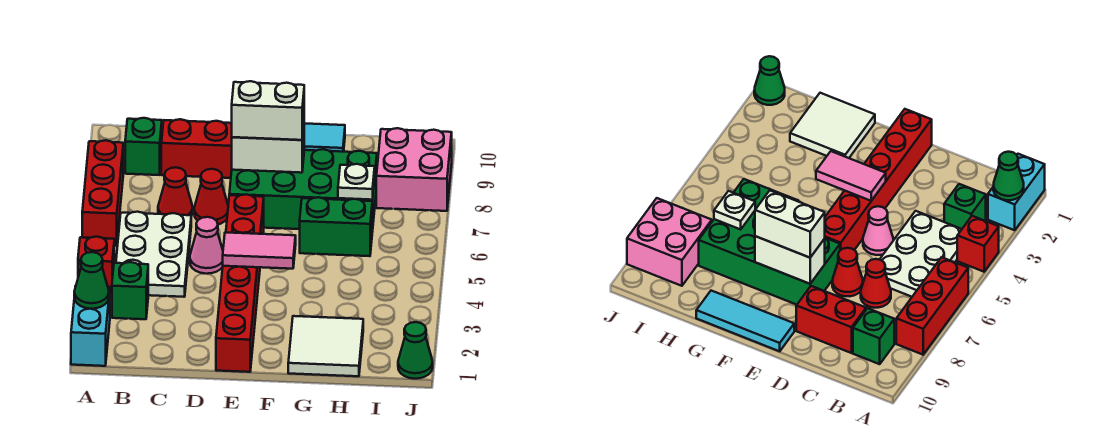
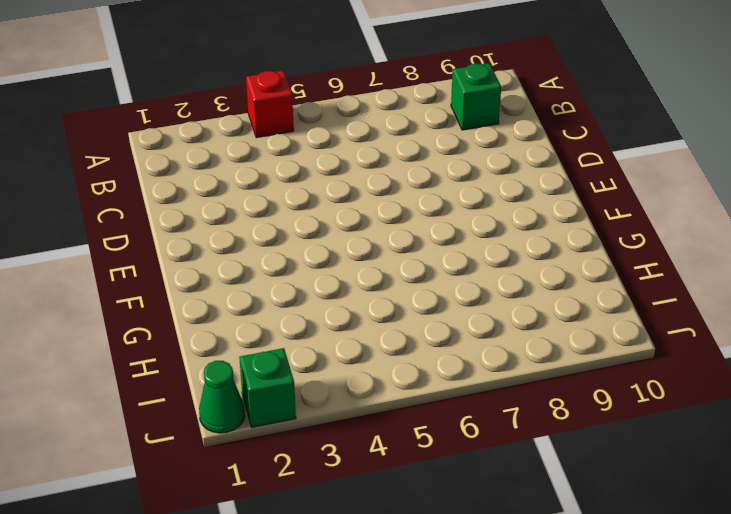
green 1x1 brick [239,348,296,427] -> green 1x1 brick moved to [112,262,148,319]
none -> cyan 1x2 brick [71,286,110,366]
none -> red 1x3 brick [82,140,123,246]
none -> white 2x3 plate [116,212,191,297]

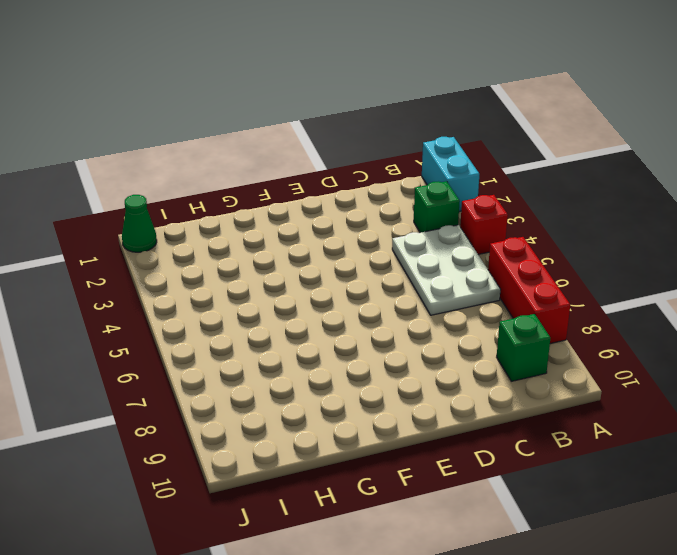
none -> red 1x1 cone [158,167,193,216]
none -> red 1x2 brick [161,119,232,178]
none -> pink 1x1 cone [190,217,223,274]

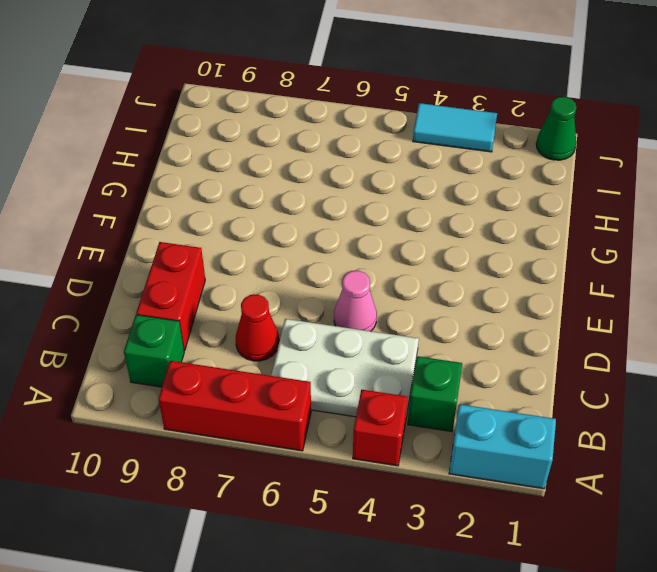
cyan 1x2 tile [413,103,497,152] -> none
none -> red 1x1 cone [194,169,228,224]
none -> red 1x6 brick [216,194,264,372]
none -> green 2x4 brick [229,149,377,232]

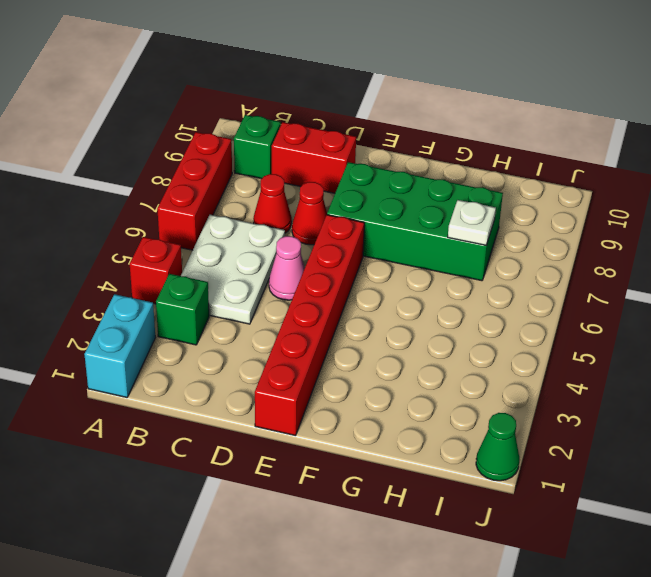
none -> cyan 1x3 tile [304,123,345,152]
none -> white 2x2 tile [288,316,363,376]
none -> green 1x2 brick [300,197,372,256]

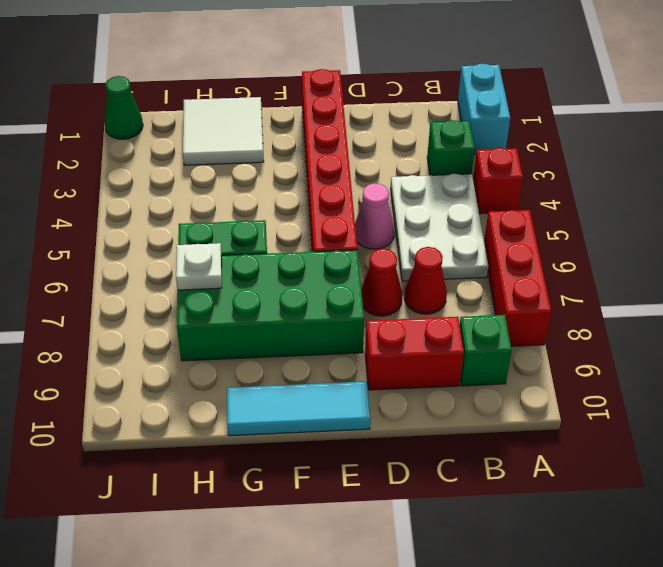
none -> pink 2x2 brick [376,128,452,211]
none -> green 1x1 cone [74,252,109,309]
none -> pink 1x2 tile [223,232,296,269]

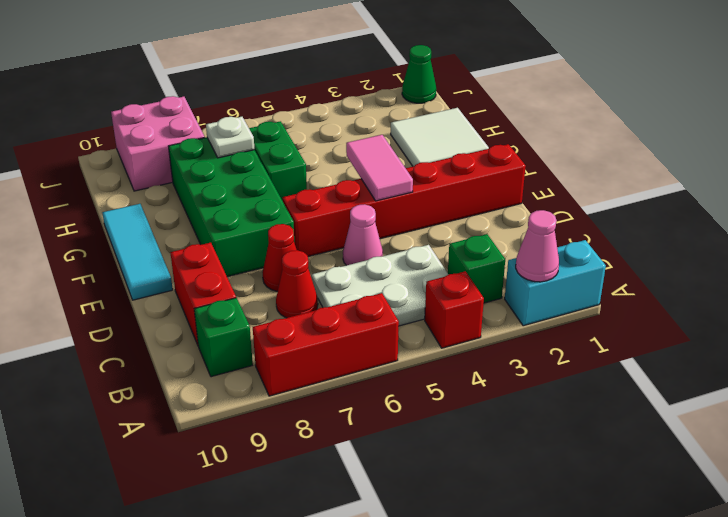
pink 1x1 cone [516,210,559,282] -> green 1x1 cone [74,252,109,309]
none -> white 1x2 brick [232,128,304,173]
none -> white 1x2 brick [232,81,304,140]

